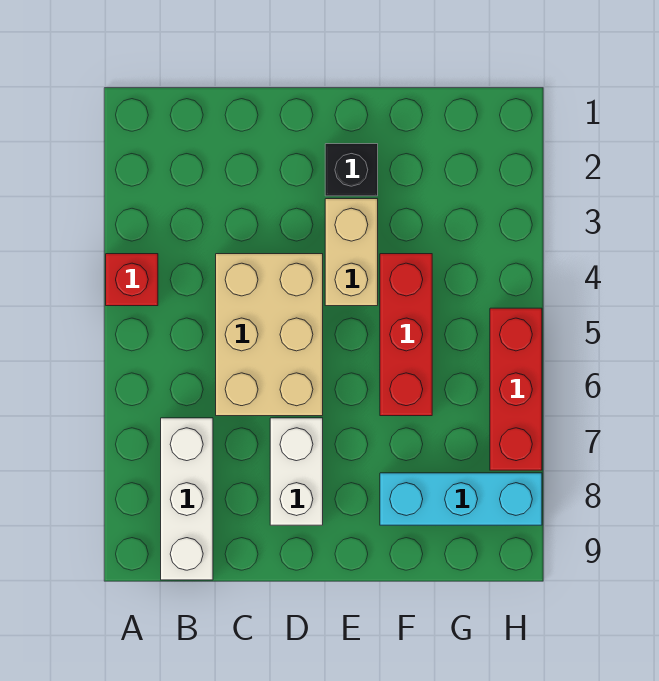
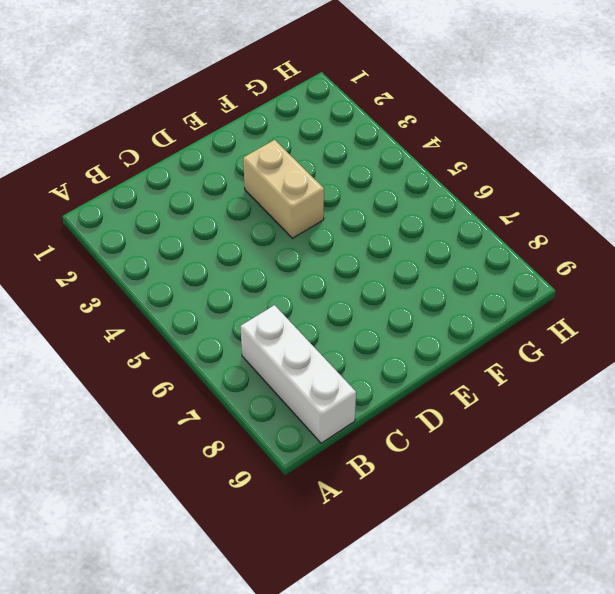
none -> red 1x1 brick [106,254,158,306]
none -> tan 2x3 brick [216,254,323,416]

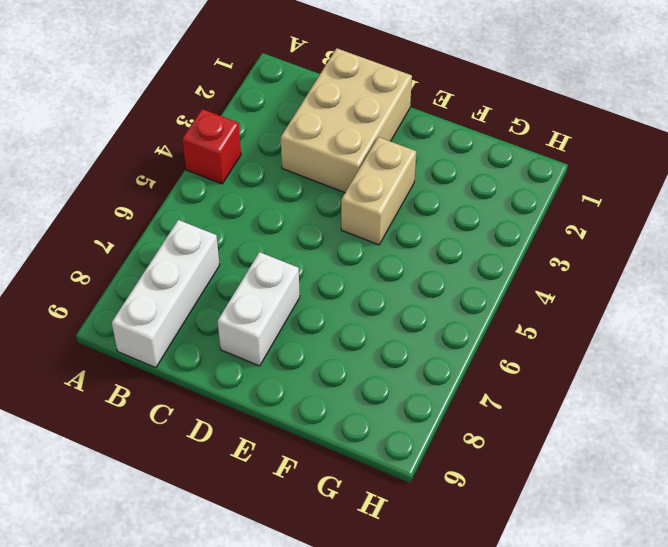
tan 2x3 brick [281,48,412,192] -> tan 2x3 brick moved to [216,254,323,416]
none -> black 1x1 brick [325,144,378,196]
none -> red 1x3 brick [380,254,432,416]

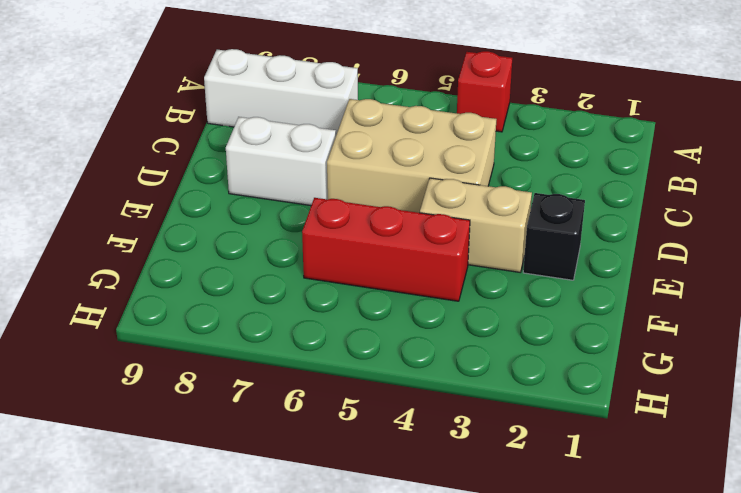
none -> cyan 1x3 brick [380,473,542,525]
none -> red 1x3 brick [490,308,542,470]

